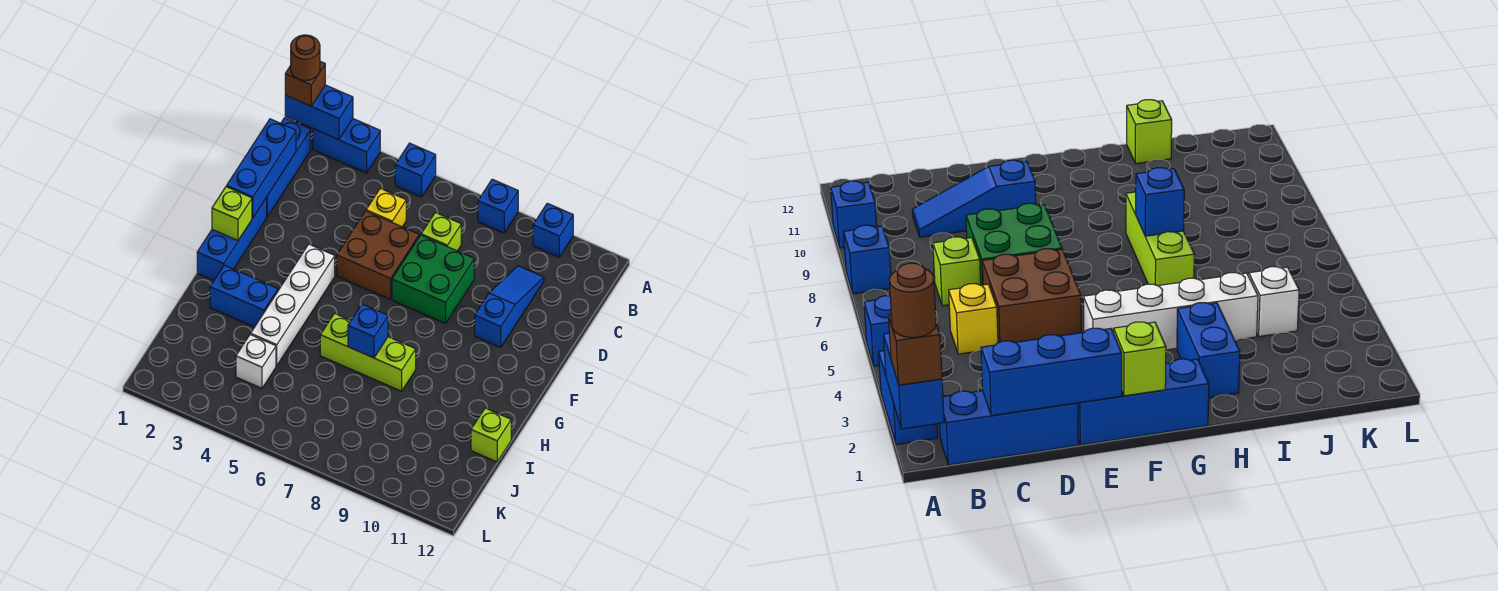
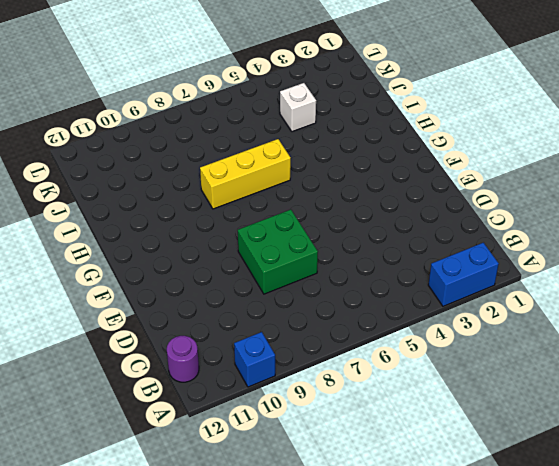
purple 1x1 round brick [167,336,199,382] -> none
yellow 1x3 brick [200,139,291,209] -> lime 1x3 brick [320,313,416,391]
none -> blue 1x1 brick [395,143,436,197]
none -> blue 1x1 brick [478,179,518,233]
none -> blue 1x3 brick [267,118,311,217]

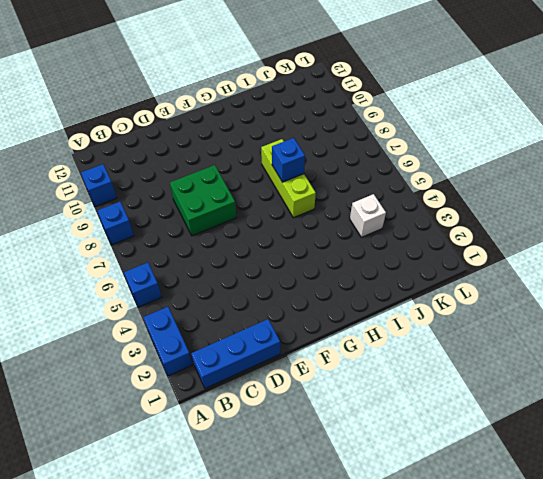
none -> yellow 1x1 brick [366,188,406,227]
none -> lime 1x1 brick [421,212,461,251]
none -> blue 1x3 slope [475,266,544,347]

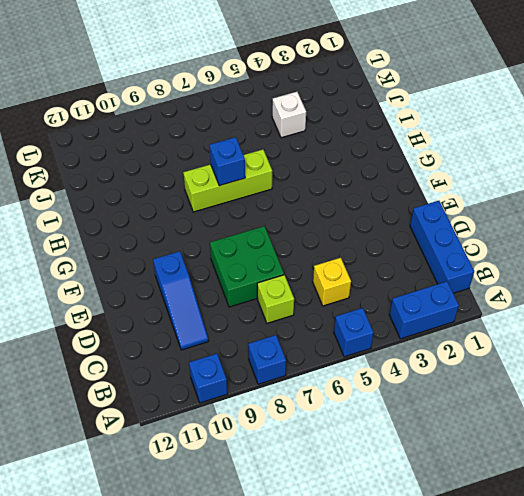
none -> brown 2x2 brick [337,211,419,299]
none -> blue 1x3 brick [197,197,267,280]
none -> white 1x4 brick [251,244,335,366]

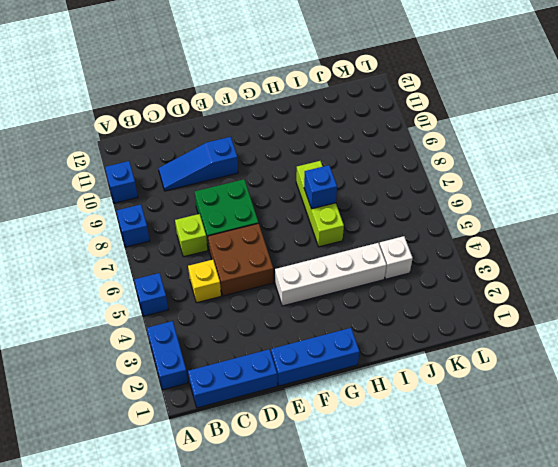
none -> blue 1x2 brick [210,265,278,327]
none -> lime 1x1 brick [471,408,511,462]
none -> blue 1x2 brick [285,85,353,140]

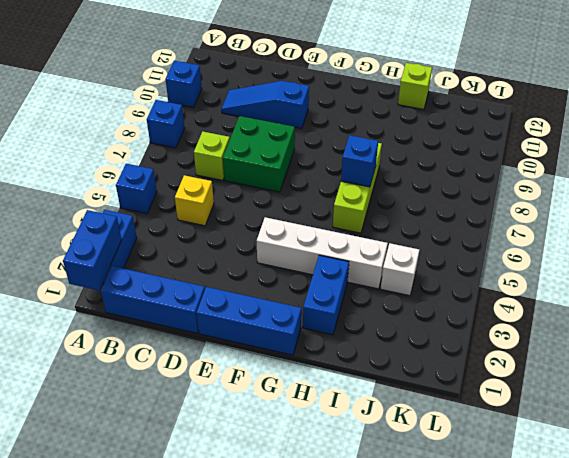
none -> brown 2x2 brick [337,211,419,299]
none -> blue 1x3 brick [227,119,296,218]
none -> lime 1x1 brick [212,187,252,240]

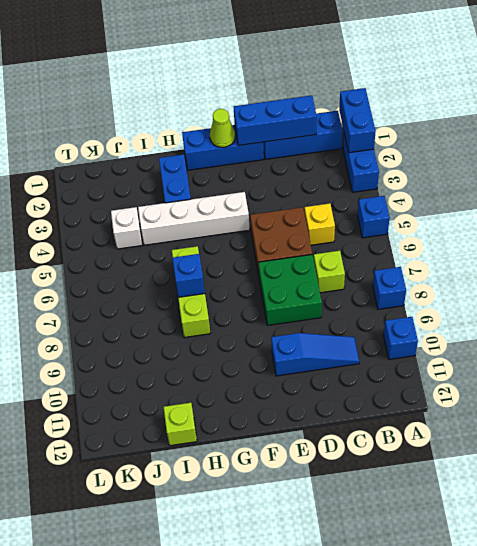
lime 1x1 cone [210,109,235,147] -> lime 1x1 brick [212,187,252,240]
none -> brown 1x1 brick [285,61,325,106]
none -> brown 1x1 round brick [291,35,320,80]

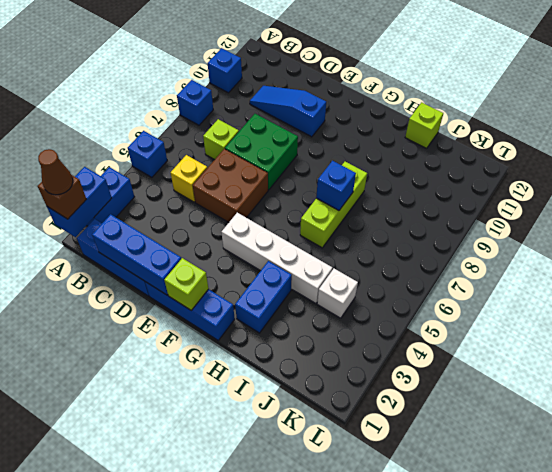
brown 1x1 cone [38,149,73,195] -> brown 1x1 round brick [291,35,320,80]

